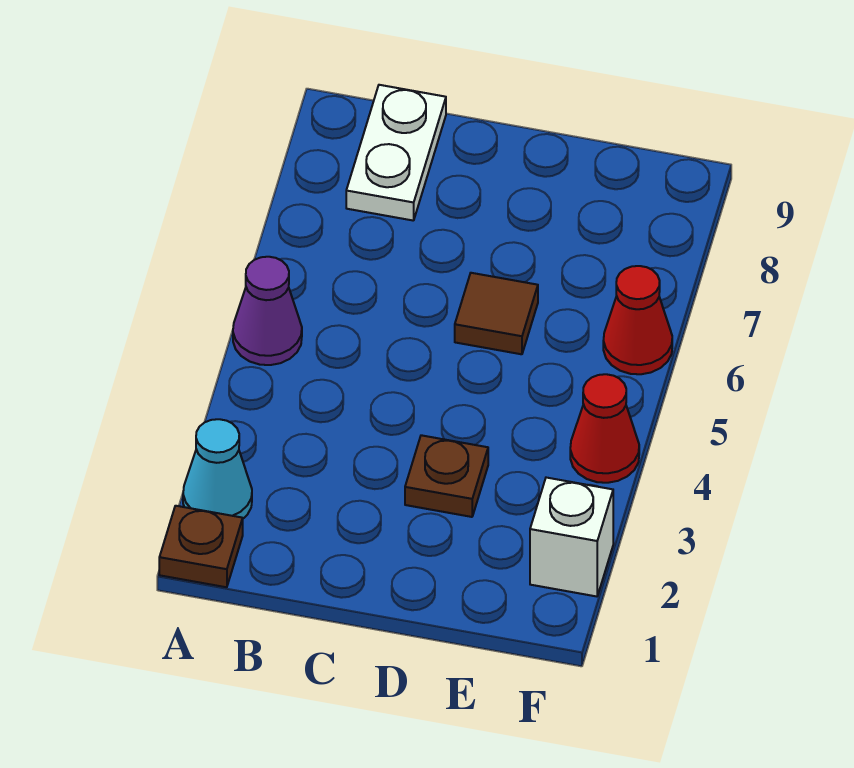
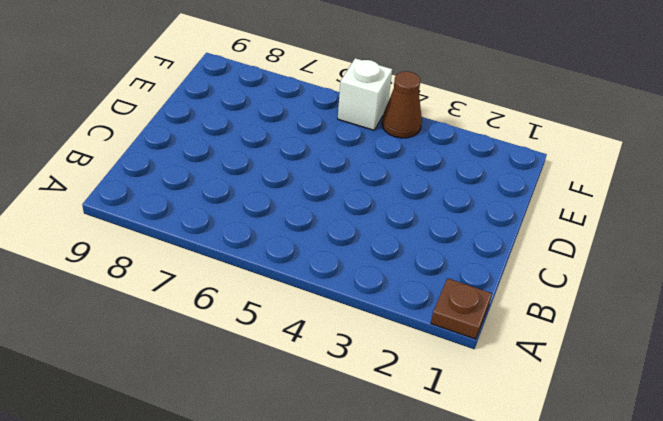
brown 1x1 cone [382,71,422,138] -> red 1x1 cone [570,374,639,483]
white 1x1 brick [338,58,392,130] -> white 1x1 brick moved to [530,478,613,596]
none -> cyan 1x1 cone [183,419,252,518]
none -> purple 1x1 cone [233,257,302,365]

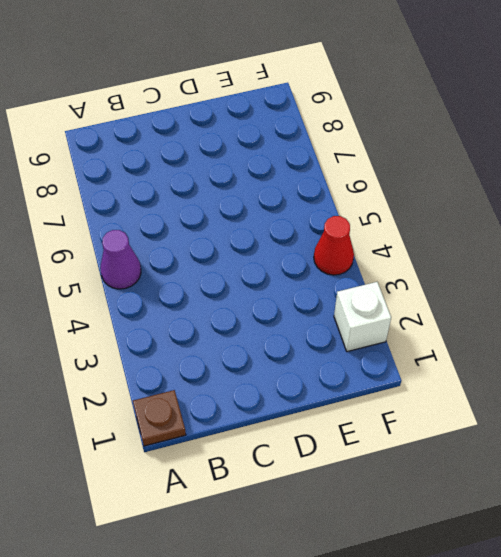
none -> cyan 1x1 cone [183,419,252,518]
none -> white 1x2 plate [346,85,446,221]

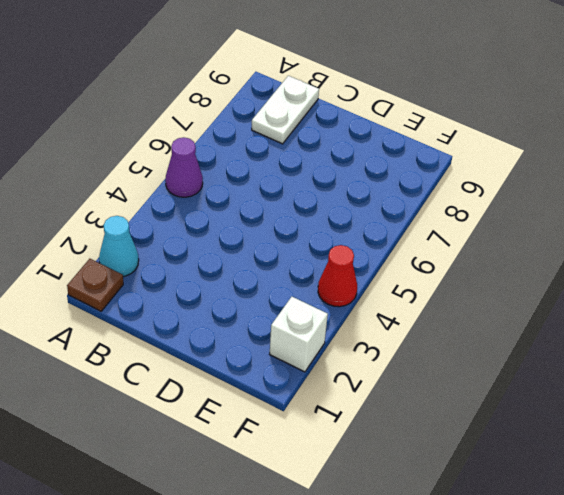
none -> brown 1x1 plate [405,435,488,517]
none -> brown 1x1 tile [455,273,538,354]

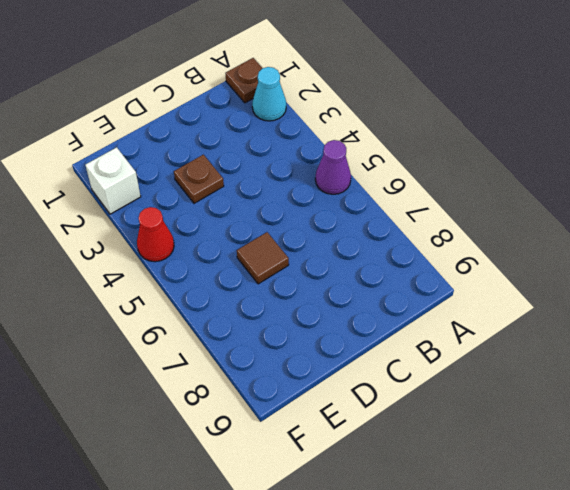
none -> white 1x2 plate [346,85,446,221]
none -> red 1x1 cone [603,266,672,374]

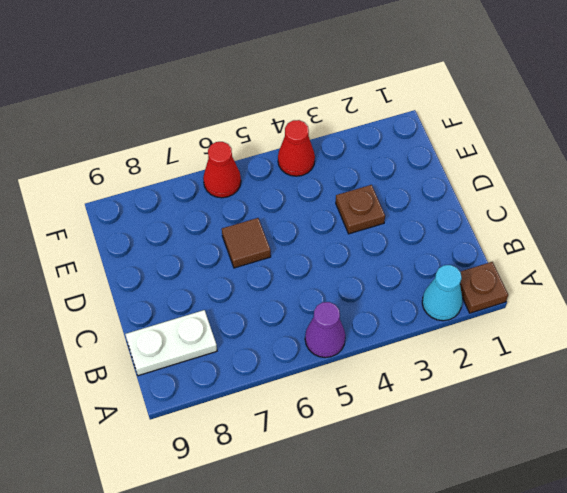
none -> white 1x1 brick [530,478,613,596]

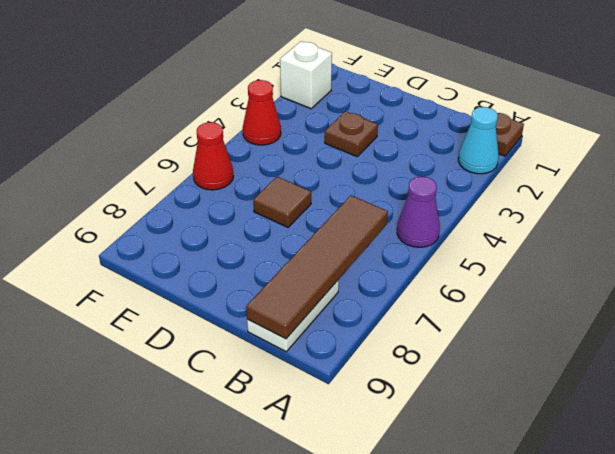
brown 1x4 tile [246,196,388,339] -> none

